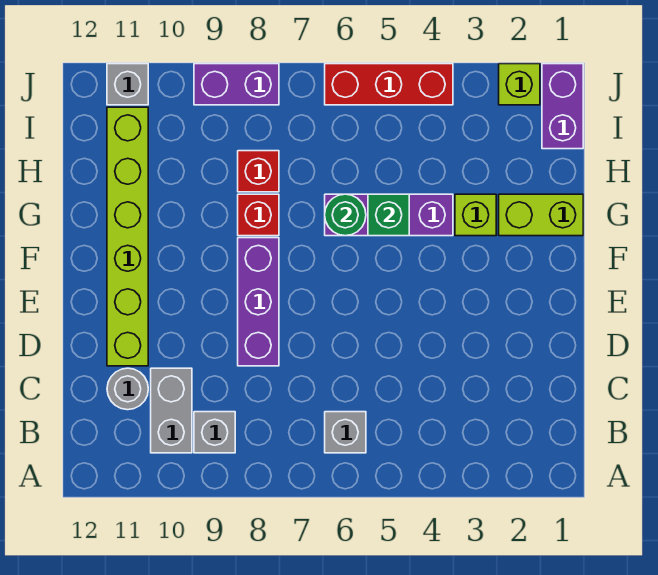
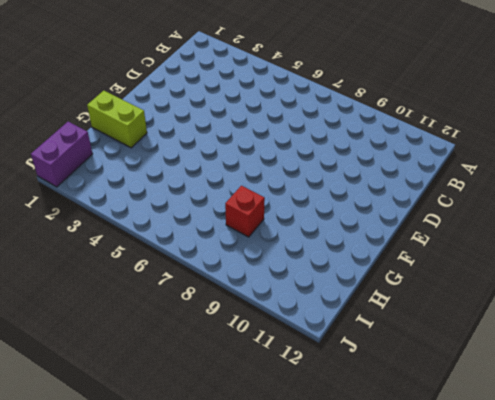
none -> grey 1x1 brick [325,412,366,453]
none -> grey 1x1 brick [194,412,235,453]
none -> grey 1x2 brick [151,368,192,453]

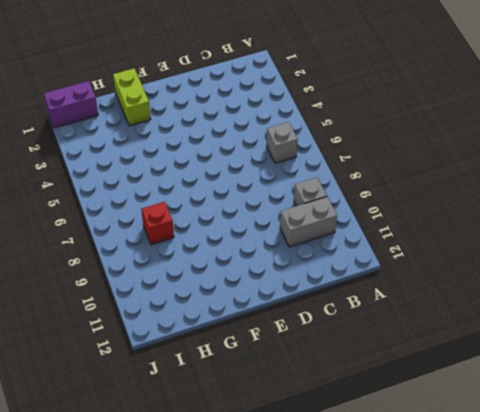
none -> grey 1x1 round brick [107,368,148,410]
none -> purple 1x3 brick [238,238,279,366]
none -> lime 1x6 brick [107,107,148,366]

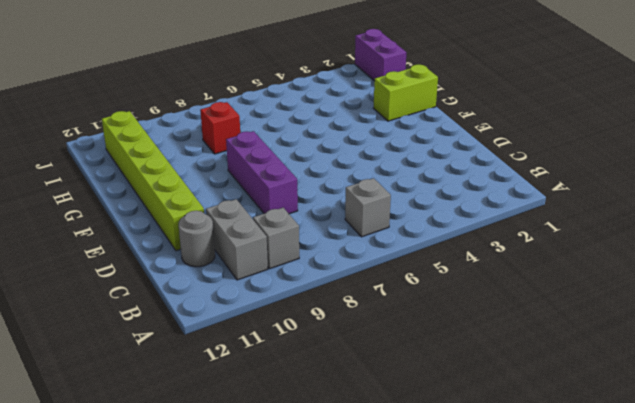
none -> lime 1x1 brick [455,194,496,236]
none -> purple 1x3 brick [325,194,453,236]
none -> red 1x1 brick [238,194,279,236]

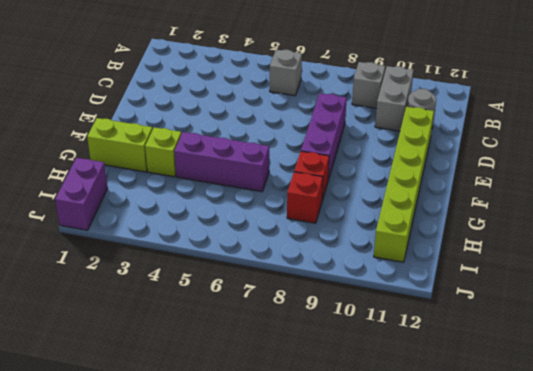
none -> lime 1x1 brick [499,64,540,105]
none -> red 1x3 brick [325,64,453,105]
none -> purple 1x2 brick [194,64,279,105]

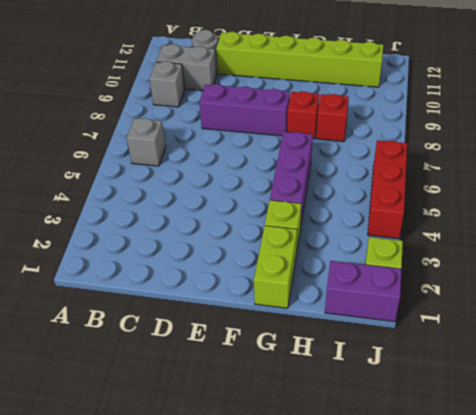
none -> purple 1x2 brick [194,64,279,105]
none -> grey 1x1 brick [107,64,148,105]
none -> green 1x1 brick [368,194,409,236]

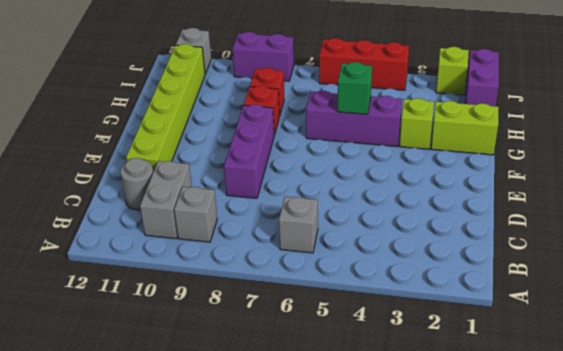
none -> green 1x1 round brick [325,194,366,236]

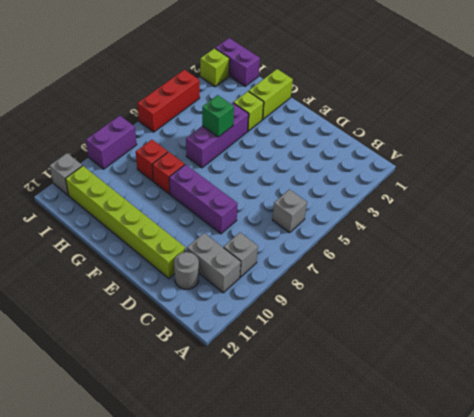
none -> green 1x1 round brick [325,194,366,236]

